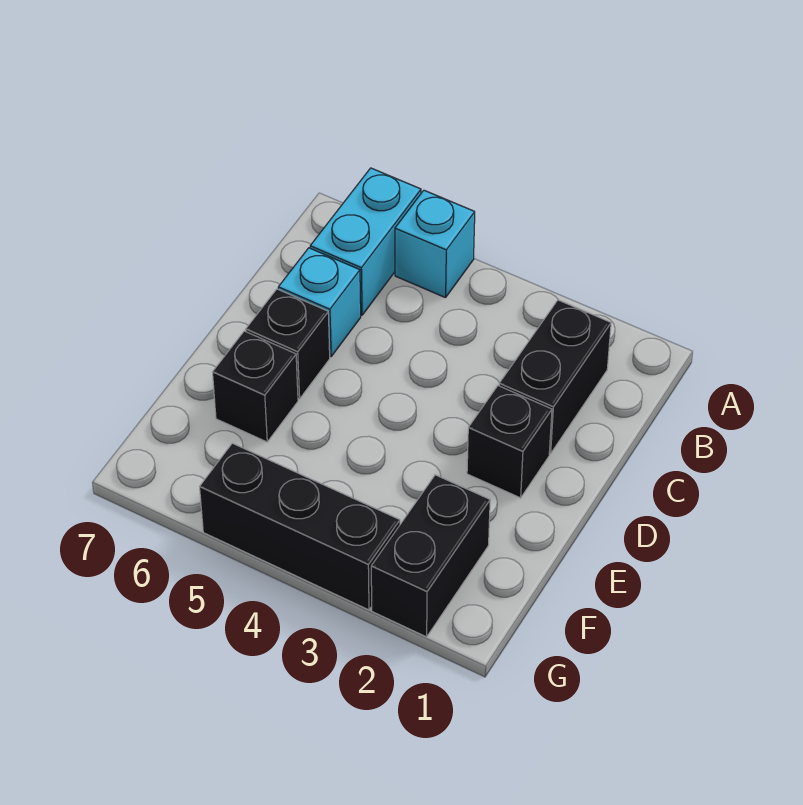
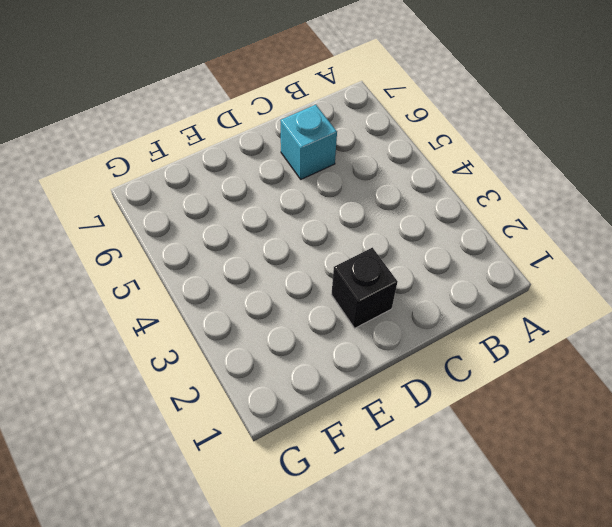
none -> cyan 1x1 brick [395,190,475,298]
none -> cyan 1x2 brick [310,168,421,315]

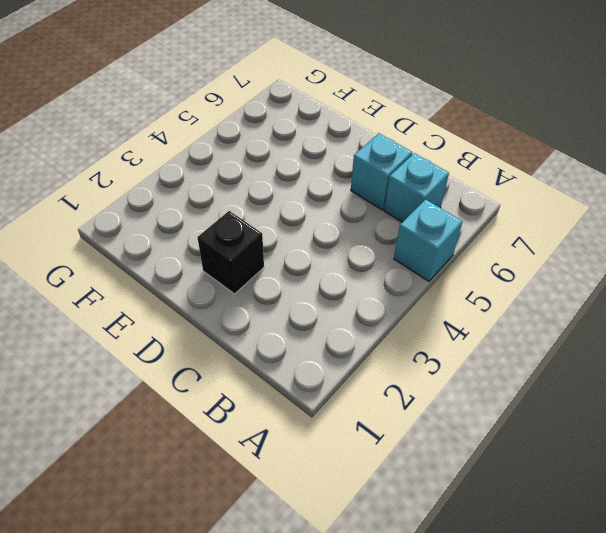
cyan 1x1 brick [384,153,449,222] -> cyan 1x2 brick [310,168,421,315]
none -> black 1x2 brick [499,300,611,454]
none -> black 1x1 brick [246,289,330,399]

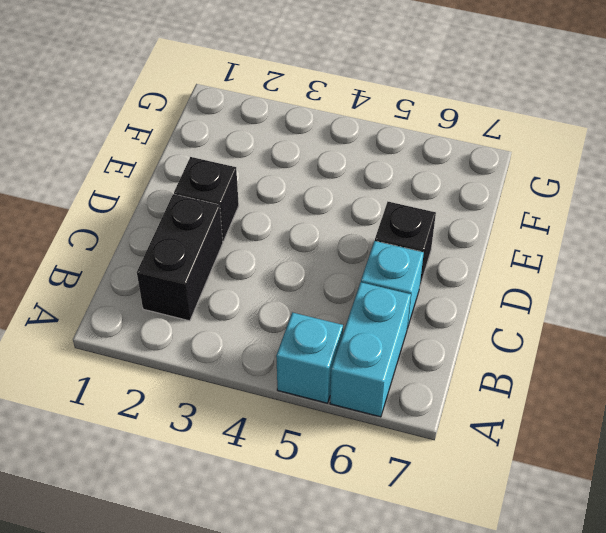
none -> black 1x1 brick [213,331,298,442]
none -> black 1x2 brick [371,475,490,637]

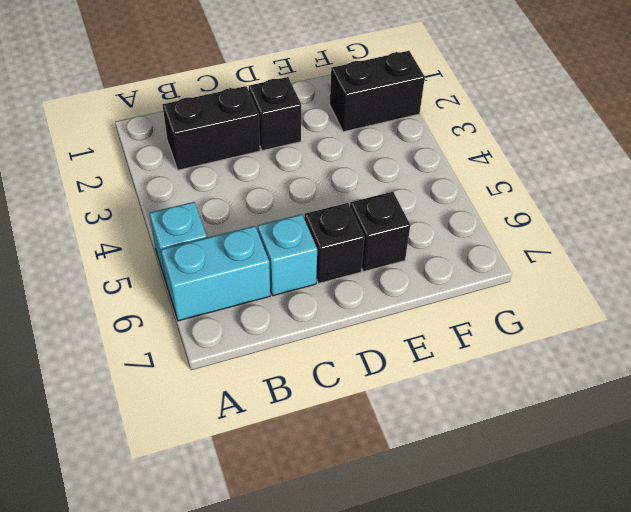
none -> black 1x3 brick [200,443,400,610]

